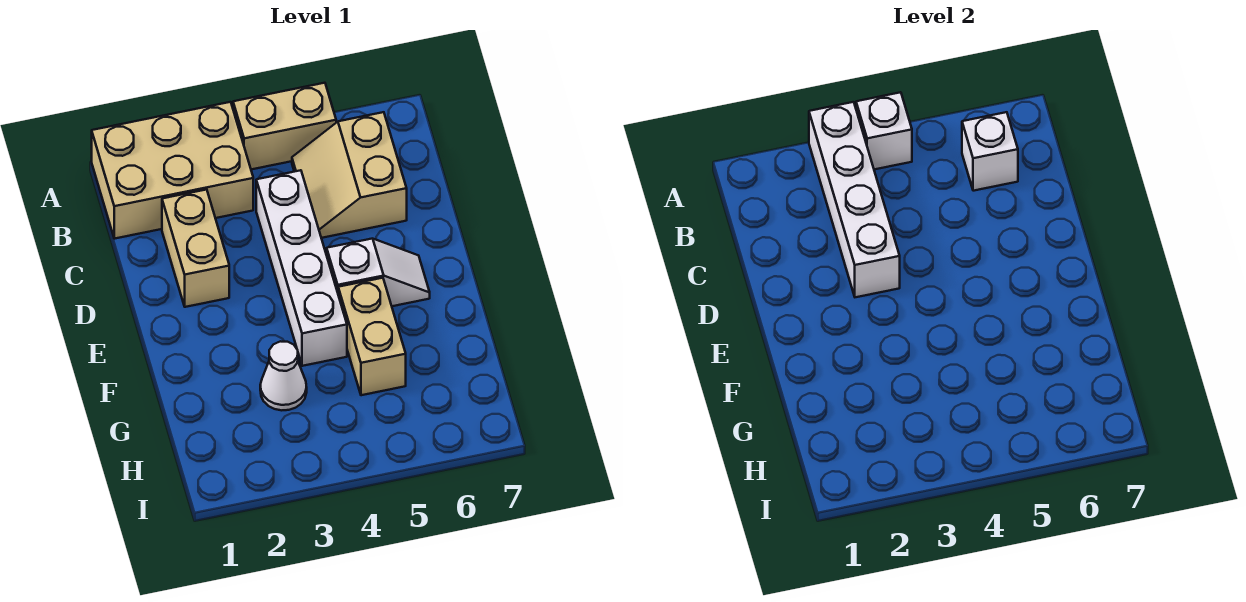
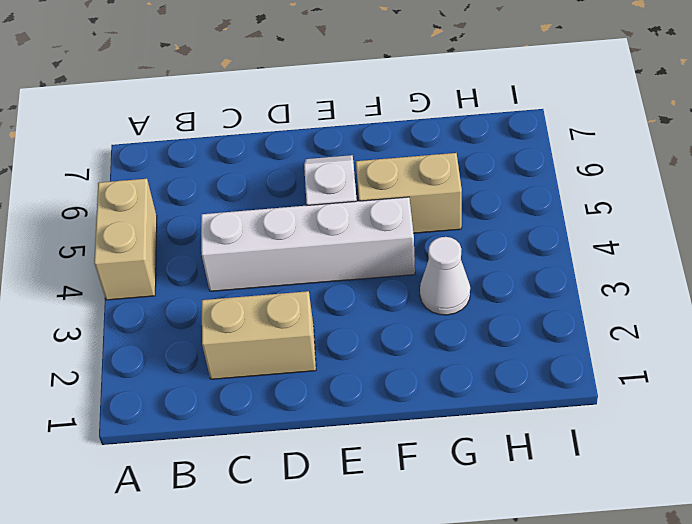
none -> tan 2x3 brick [92,102,253,239]
none -> tan 2x2 slope [292,112,407,238]

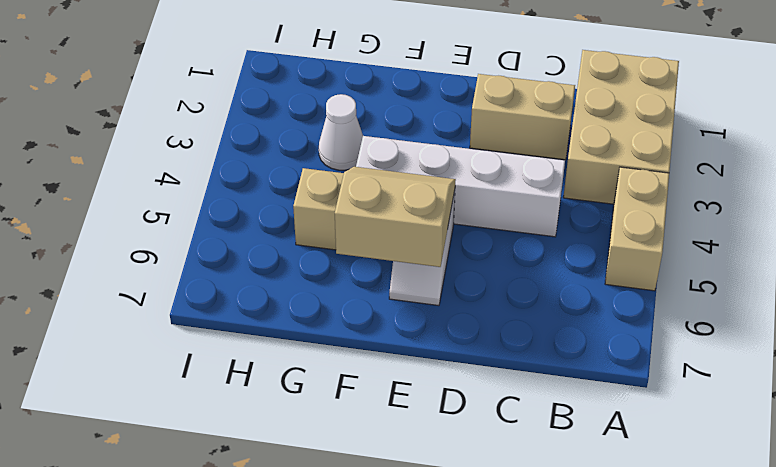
tan 2x2 slope [335,167,456,267] -> tan 2x2 slope moved to [292,112,407,238]
none -> white 1x4 brick [809,102,900,297]
none -> white 1x1 brick [856,92,912,169]

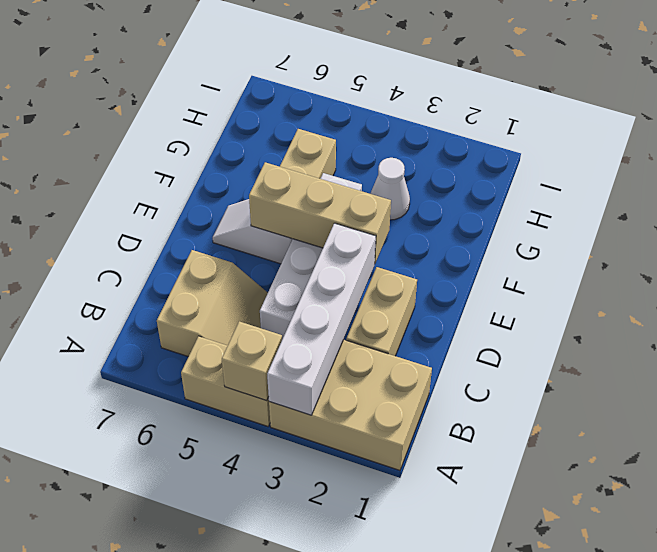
tan 1x1 brick [222,321,282,401] -> white 1x1 brick [856,92,912,169]
tan 1x3 brick [249,162,391,263] -> none
none -> white 1x1 brick [962,112,1018,191]

